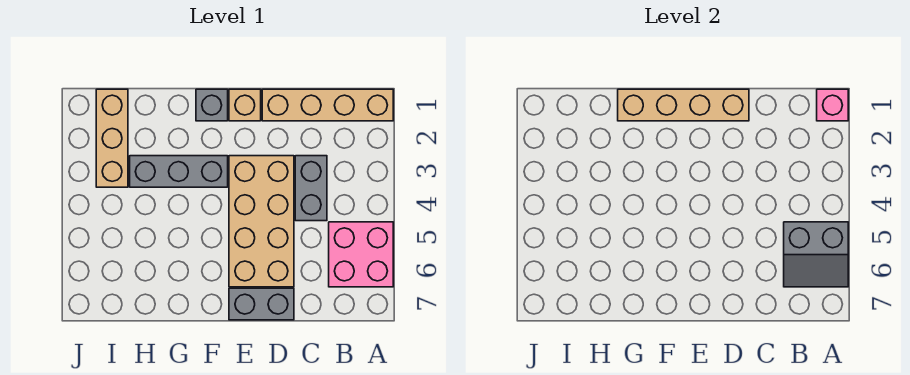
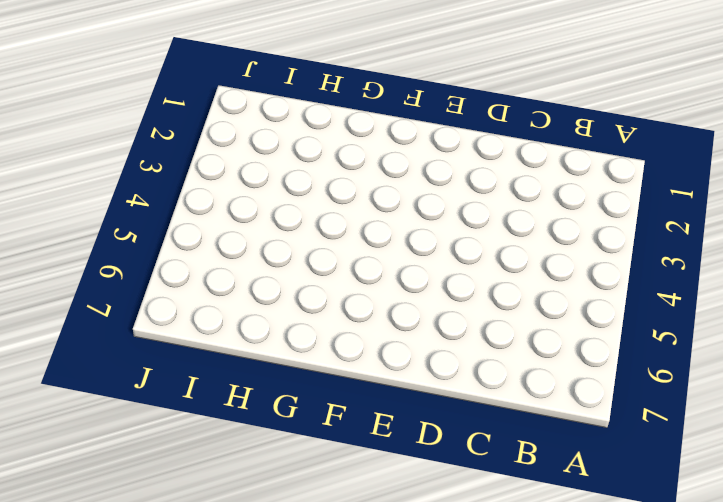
none -> tan 1x4 brick [262,89,393,121]
none -> pink 2x2 brick [329,222,393,287]
none -> grey 1x2 brick [295,156,327,221]

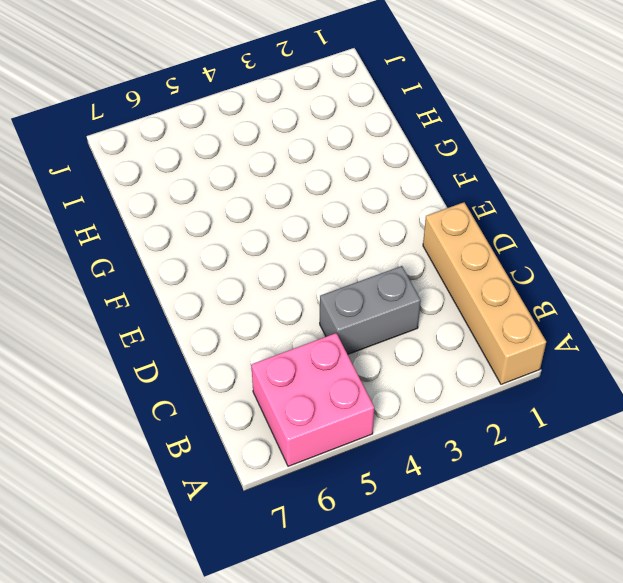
none -> tan 2x4 brick [229,156,294,287]
none -> grey 1x2 brick [229,288,294,320]
none -> tan 1x1 brick [229,89,261,121]

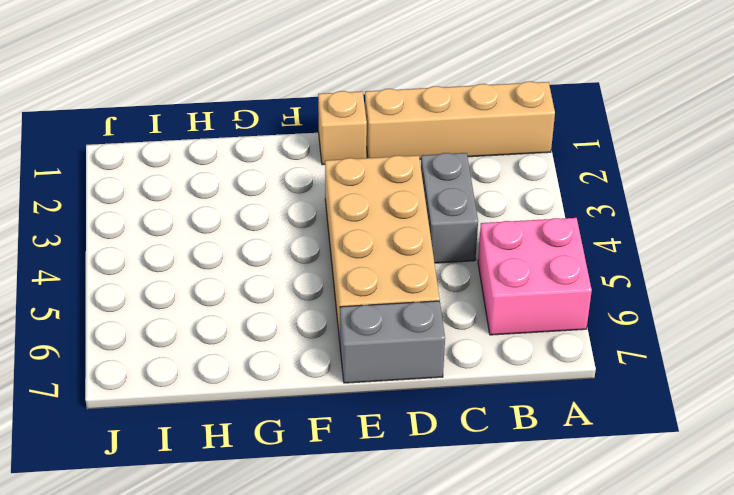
none -> grey 1x1 brick [196,89,228,121]
none -> grey 1x3 brick [130,156,228,187]
none -> tan 1x3 brick [96,89,128,187]

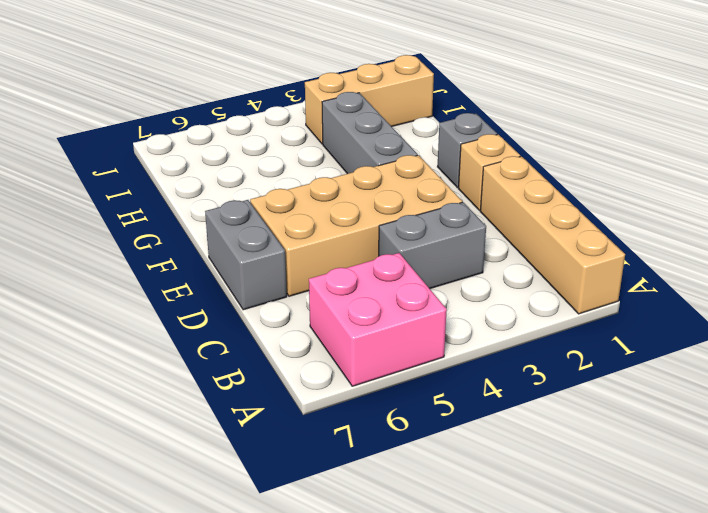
none -> pink 1x1 brick [817,89,848,121]
none -> grey 2x2 slope [784,222,848,287]
none -> tan 1x4 brick [618,89,749,121]

